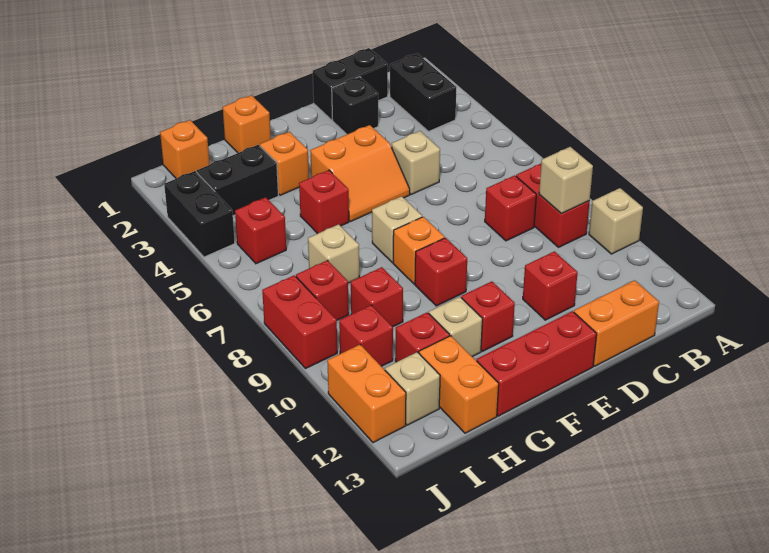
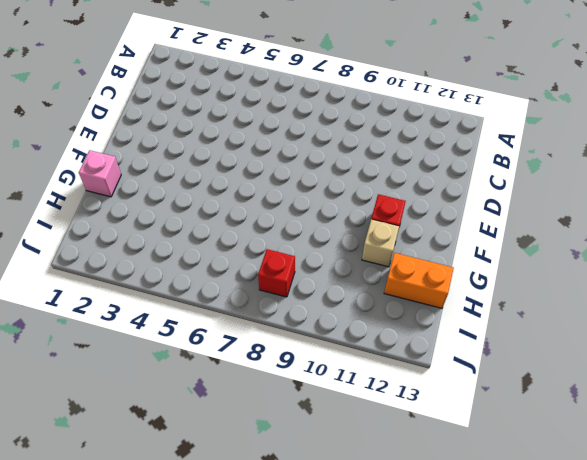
pink 1x1 brick [79,150,121,197] -> orange 1x1 brick [223,95,271,153]
none -> tan 1x1 brick [589,188,643,254]
none -> black 1x2 brick [390,53,457,131]
none -> red 1x2 brick [516,164,590,247]
none -> black 1x2 brick [313,48,388,120]

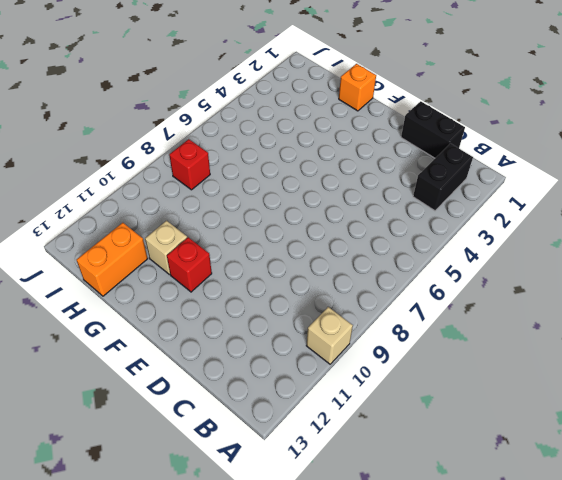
none -> red 1x2 brick [516,164,590,247]
none -> red 1x1 brick [485,175,536,241]
none -> orange 1x2 brick [574,280,659,366]
none -> black 1x1 brick [332,77,378,134]

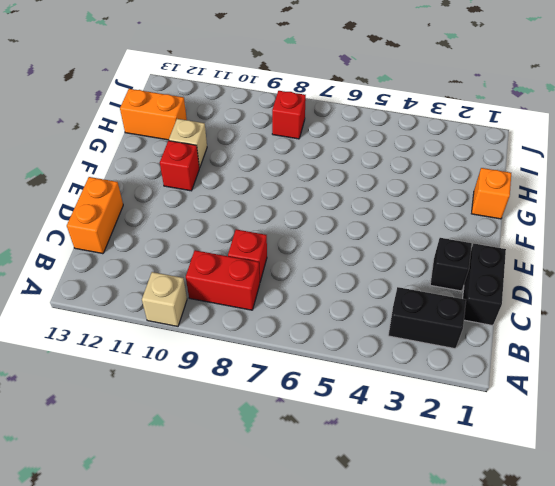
none -> tan 1x1 brick [392,131,440,195]
none -> red 1x1 brick [523,251,578,320]
none -> orange 2x2 slope [310,125,410,221]
none -> red 1x3 brick [477,311,597,416]

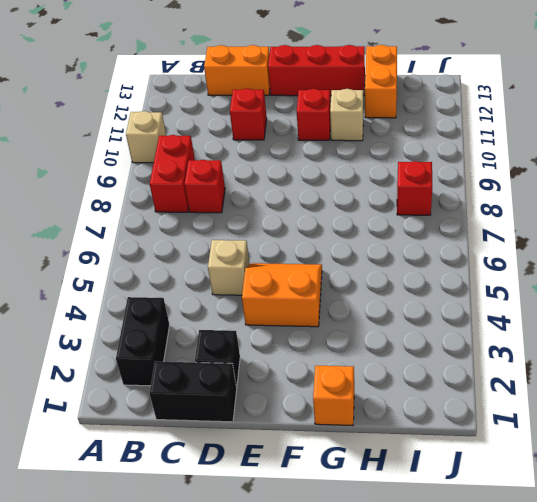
none -> tan 1x1 brick [372,196,422,263]
none -> orange 1x1 brick [393,217,445,284]
none -> red 1x1 brick [415,238,467,306]
none -> orange 1x1 brick [260,132,309,195]

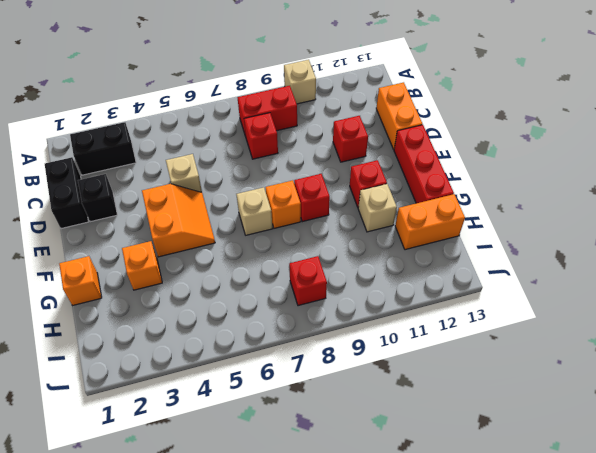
none -> red 1x1 brick [299,170,349,234]
none -> black 1x2 brick [197,145,278,216]
none -> tan 1x1 brick [308,224,359,283]
none -> red 1x1 brick [351,267,403,327]

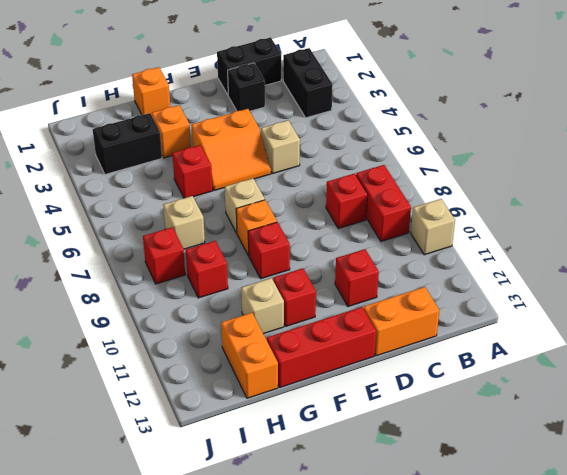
none -> red 1x1 brick [395,312,450,362]
none -> orange 1x1 brick [160,120,210,179]
none -> red 1x1 brick [235,197,286,264]
none -> red 1x1 brick [339,305,393,366]

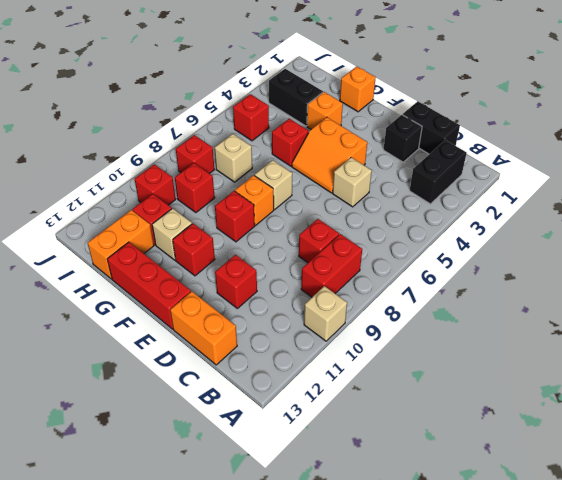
none -> orange 1x1 brick [160,120,210,179]
none -> tan 1x1 brick [385,352,440,425]
none -> black 1x2 brick [164,171,235,257]
none -> red 1x2 brick [262,275,337,369]

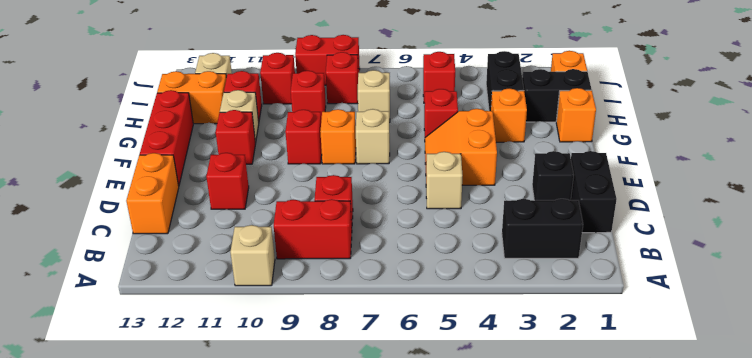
black 1x2 brick [522,69,592,122] -> black 1x2 brick moved to [164,171,235,257]
none -> orange 1x2 brick [327,345,406,443]
none -> tan 1x1 brick [539,147,593,214]

